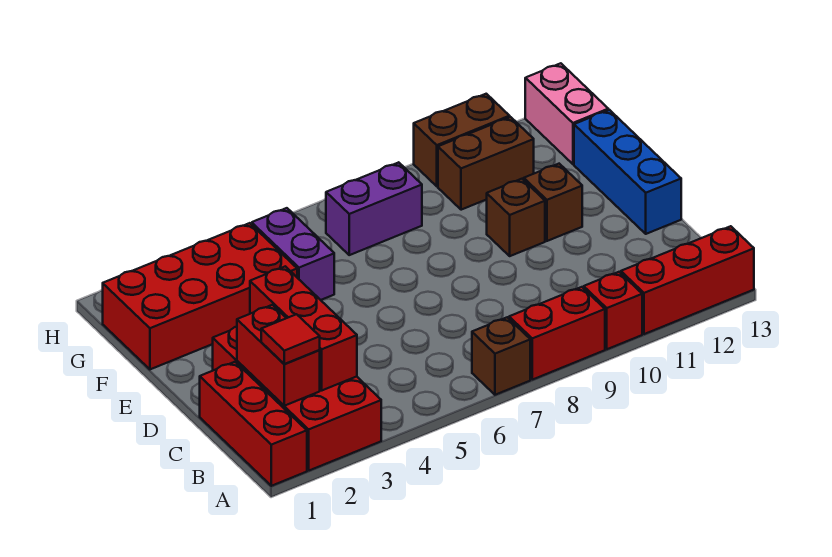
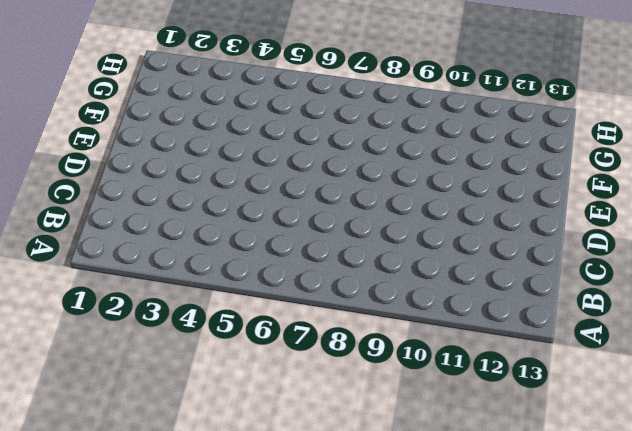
none -> red 1x3 brick [200,362,307,486]
none -> red 2x4 brick [213,327,381,471]
none -> brown 1x1 brick [472,317,530,395]

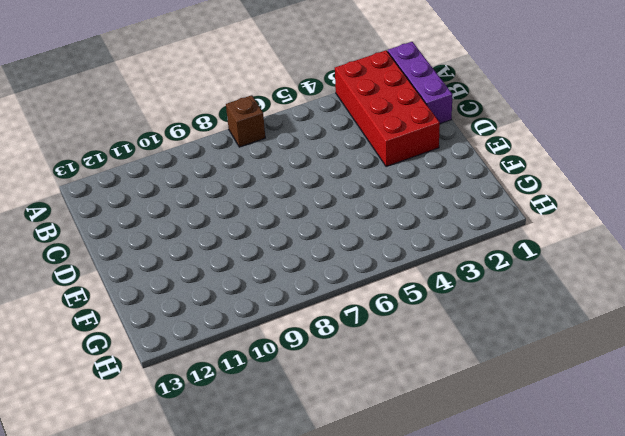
purple 1x3 brick [388,42,453,124] -> red 1x3 brick [200,362,307,486]
none -> red 1x2 brick [509,287,605,380]
none -> red 1x1 brick [584,272,642,349]
none -> red 1x3 brick [621,226,754,334]

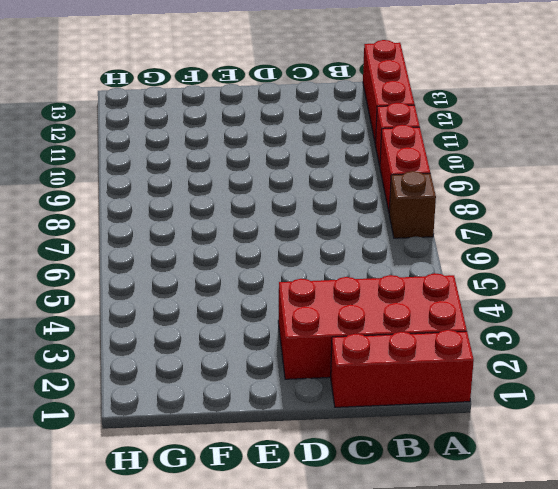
none -> blue 1x3 brick [574,110,681,234]
none -> brown 1x1 brick [487,179,545,256]
none -> brown 1x1 brick [524,164,582,241]

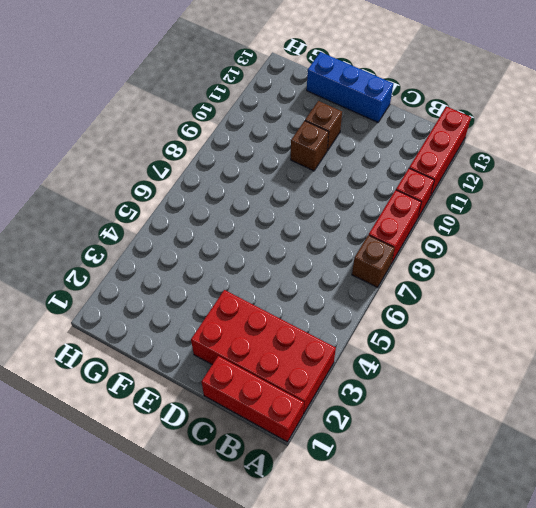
none -> red 2x4 brick [103,223,297,369]
none -> purple 1x2 brick [252,208,334,300]
none -> purple 1x2 brick [326,162,422,255]

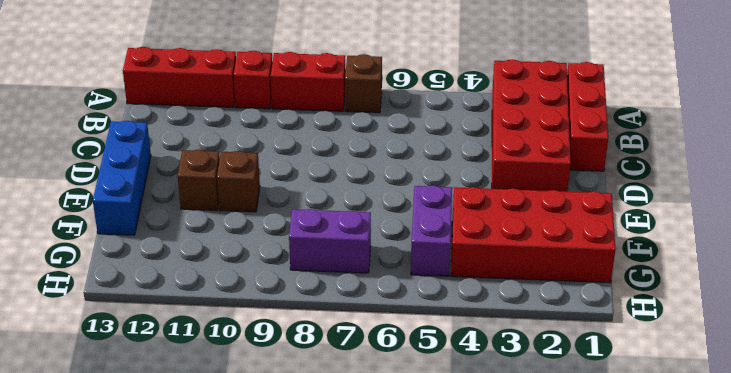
none -> brown 1x2 brick [438,117,534,210]
none -> pink 1x2 brick [525,63,608,164]
none -> brown 1x2 brick [414,94,510,186]

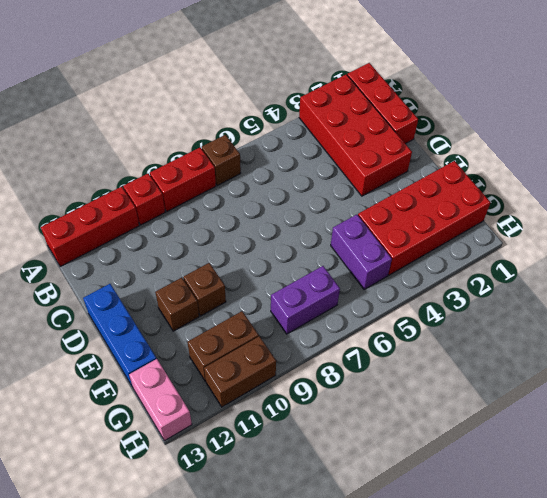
none -> red 1x2 brick [237,305,320,406]
none -> red 1x3 brick [250,266,357,390]
none -> red 1x1 tile [261,314,320,364]

